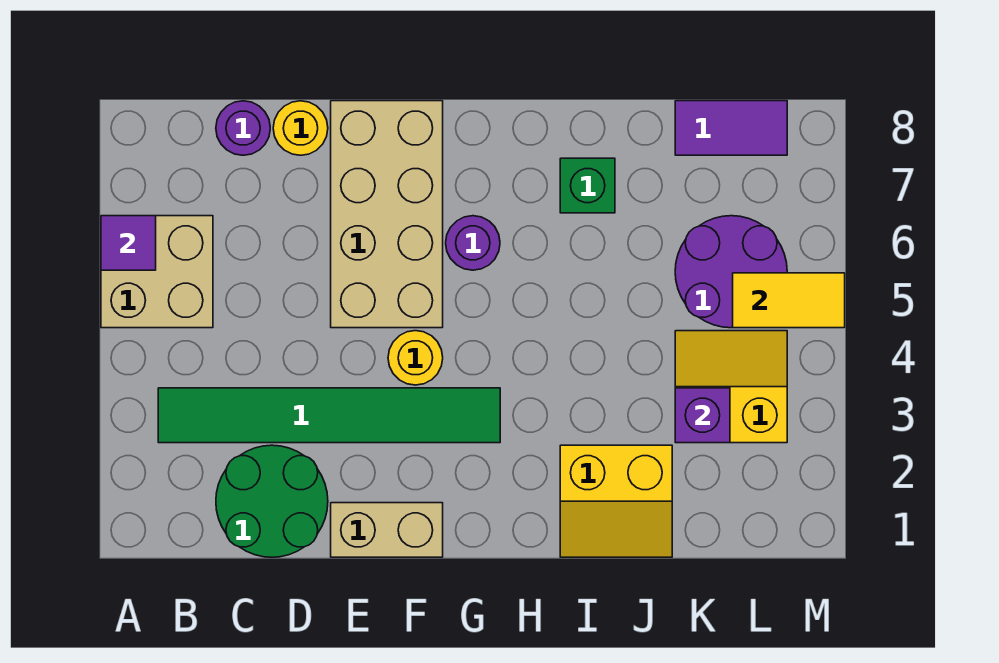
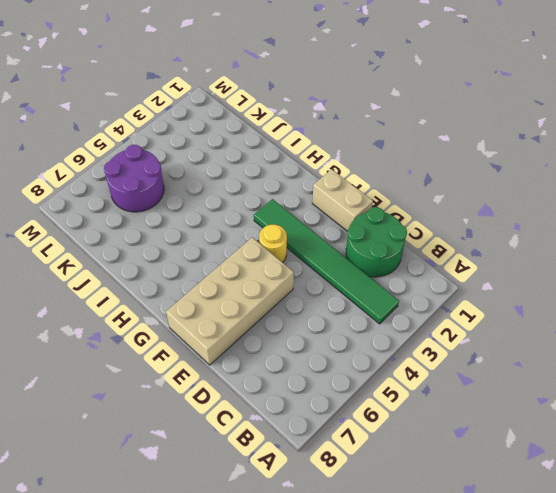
none -> tan 2x2 brick [101,216,213,328]
none -> purple 1x1 round brick [216,101,270,155]
none -> yellow 1x1 round brick [273,101,328,155]

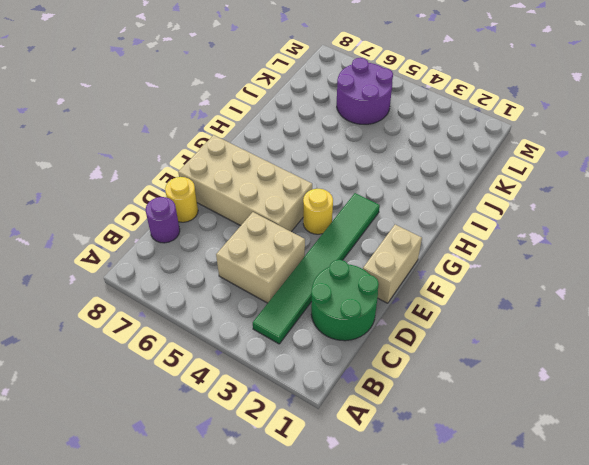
tan 2x2 brick [216,212,305,303] -> tan 2x2 brick moved to [101,216,213,328]
none -> purple 1x1 round brick [446,216,500,270]
none -> yellow 2x2 slope [560,445,672,557]
none -> green 1x1 brick [560,158,615,213]

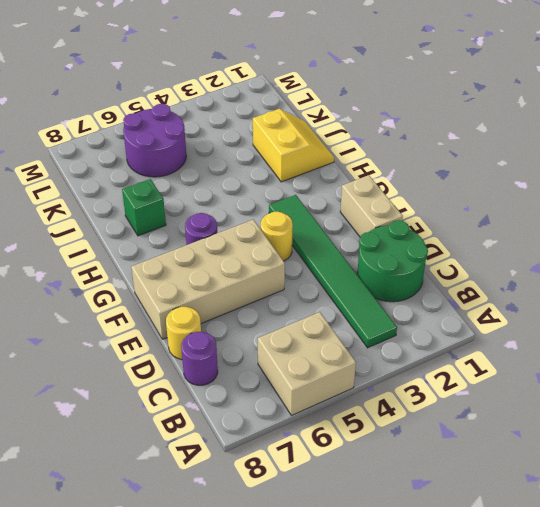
none -> yellow 2x2 slope [675,331,787,443]
none -> purple 1x2 tile [675,101,787,155]
none -> purple 1x1 tile [101,216,156,270]

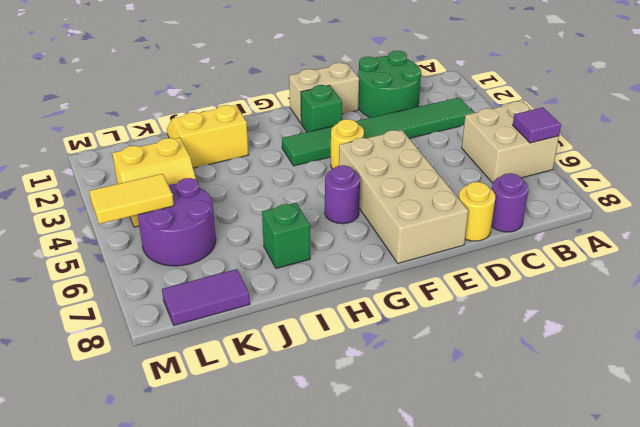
green 1x1 brick [301,85,342,132] -> none
none -> purple 1x1 brick [675,388,730,443]

